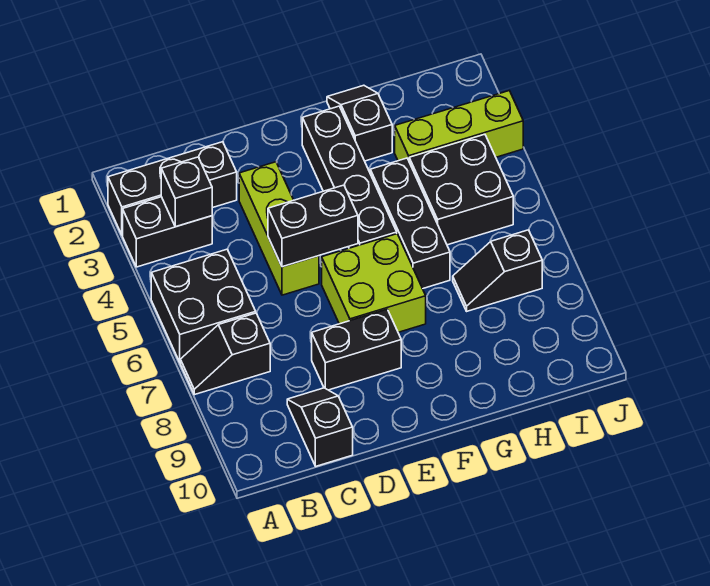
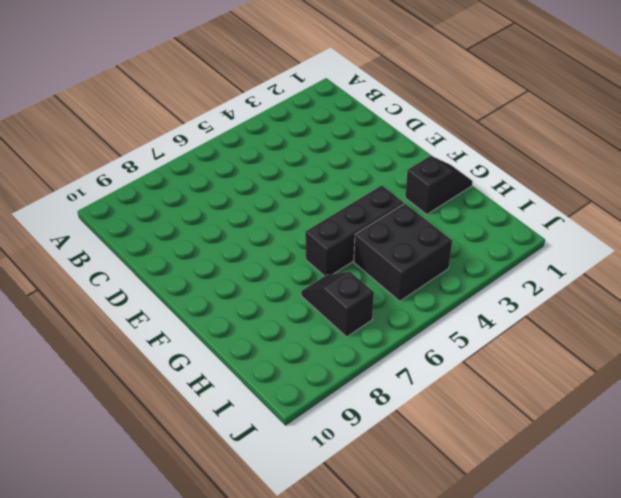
none -> black 1x3 brick [108,142,237,235]
none -> black 1x2 brick [123,197,212,267]
none -> black 2x2 brick [151,249,256,362]

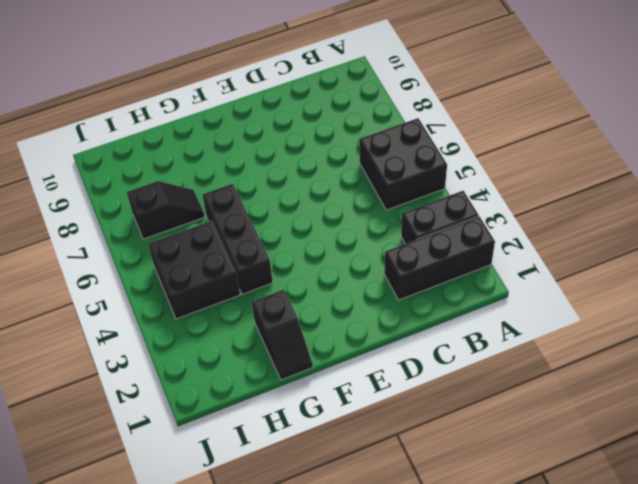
none -> black 1x2 slope [180,313,270,395]
none -> black 1x2 slope [287,388,353,466]
none -> lime 1x3 brick [239,162,319,295]

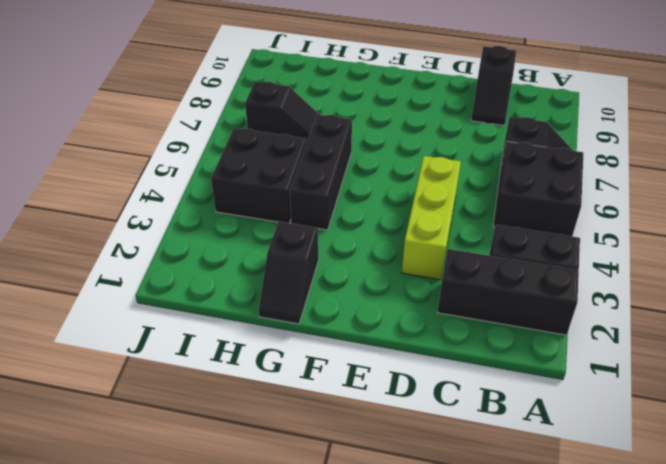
none -> black 1x2 brick [312,310,401,390]
none -> lime 2x2 brick [322,234,426,332]
none -> black 1x4 brick [302,106,397,248]

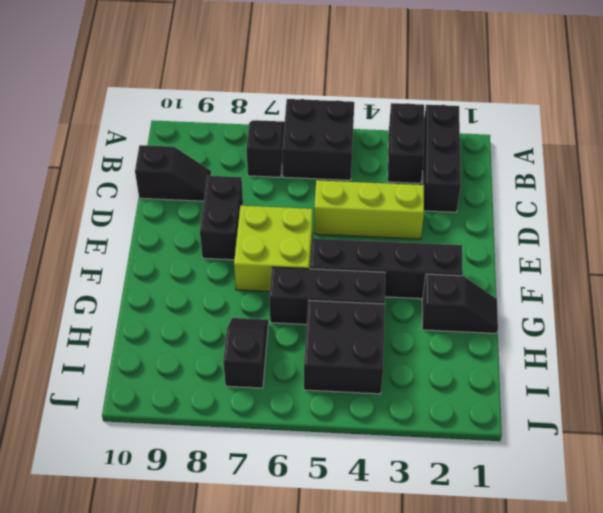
none -> lime 1x3 brick [395,91,523,161]
none -> black 1x1 brick [161,157,212,227]
none -> black 1x2 brick [268,185,358,267]

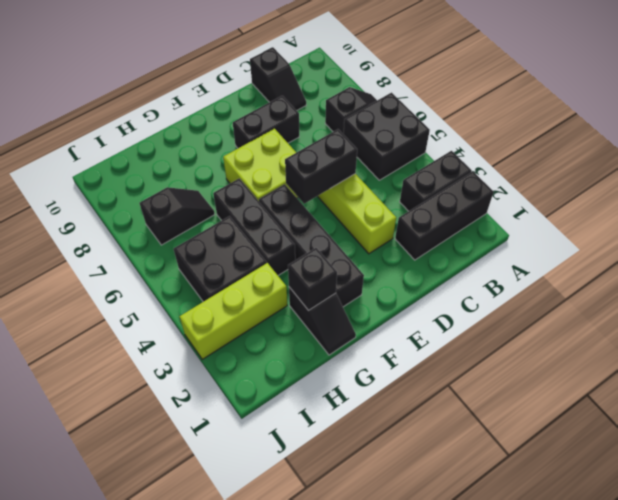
black 1x1 brick [288,248,337,311] -> black 1x1 brick moved to [161,157,212,227]

